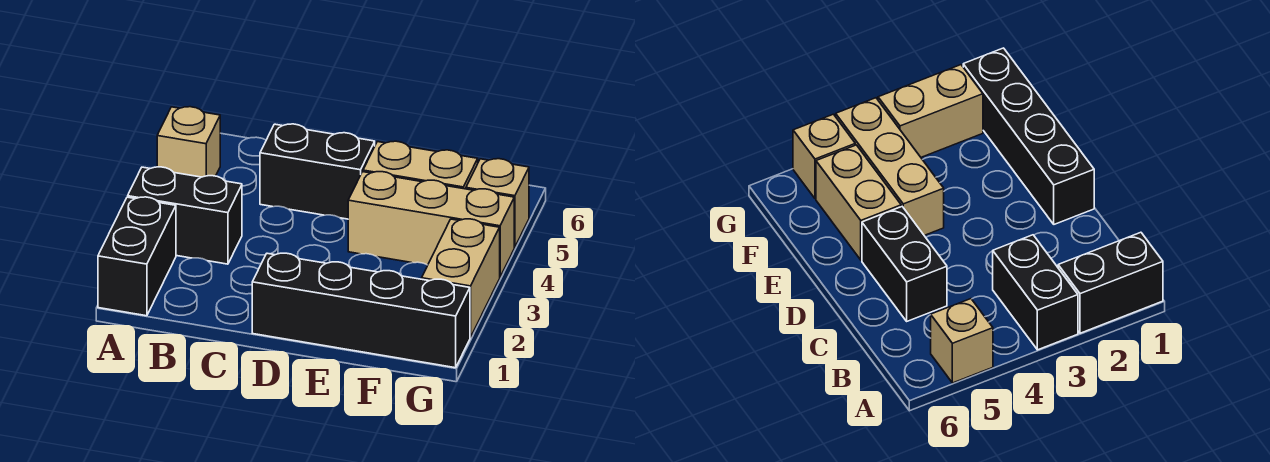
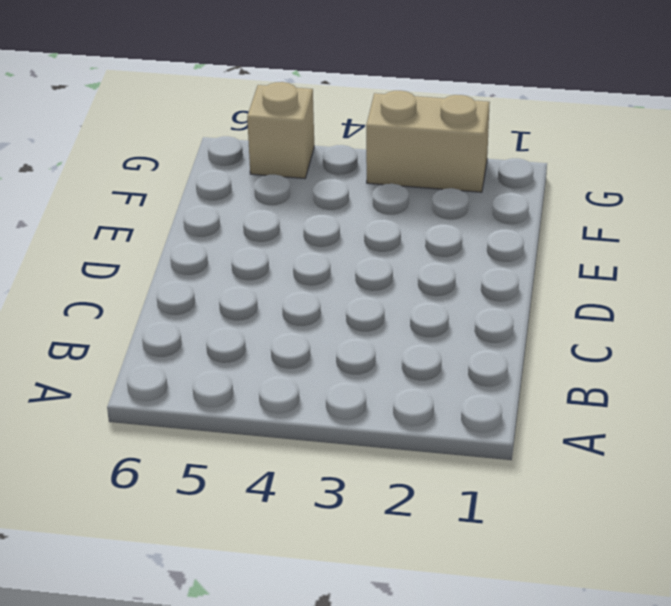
none -> black 1x2 brick [98,197,176,316]
none -> black 1x2 brick [128,167,242,264]

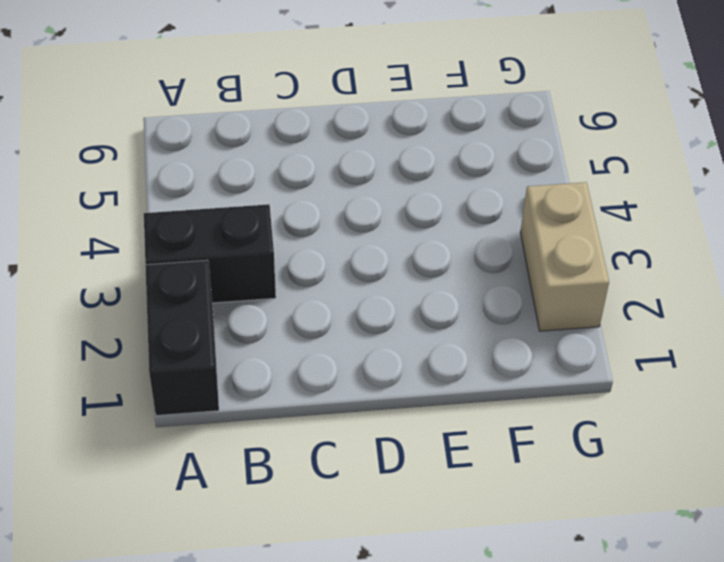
none -> tan 1x1 brick [157,107,220,177]
none -> black 1x2 brick [260,124,375,219]

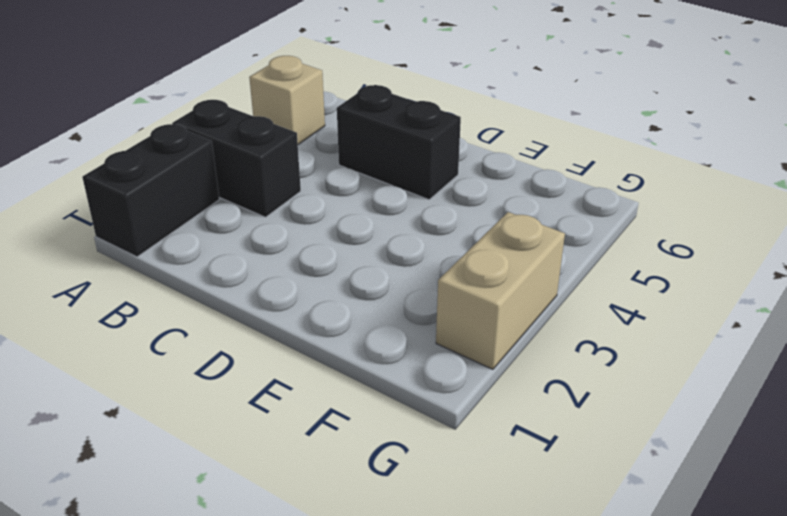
none -> black 1x4 brick [252,253,470,368]
none -> tan 1x3 brick [348,172,514,277]

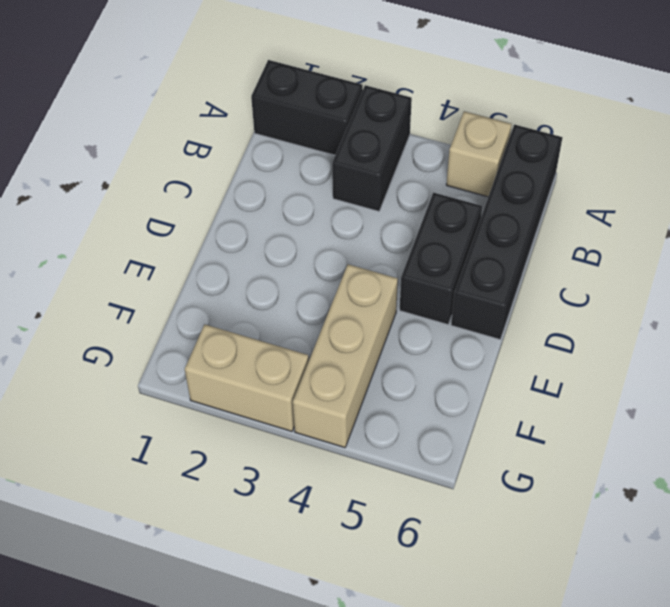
black 1x4 brick [451,125,562,339] -> black 1x4 brick moved to [252,253,470,368]
none -> tan 1x2 brick [363,141,478,189]
none -> tan 1x1 brick [466,159,529,247]

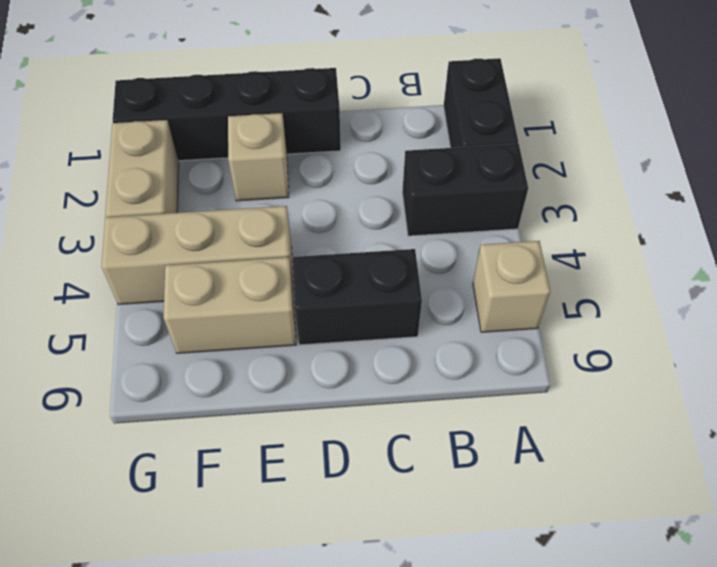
tan 1x1 brick [228,113,289,201] -> tan 1x1 brick moved to [466,159,529,247]

